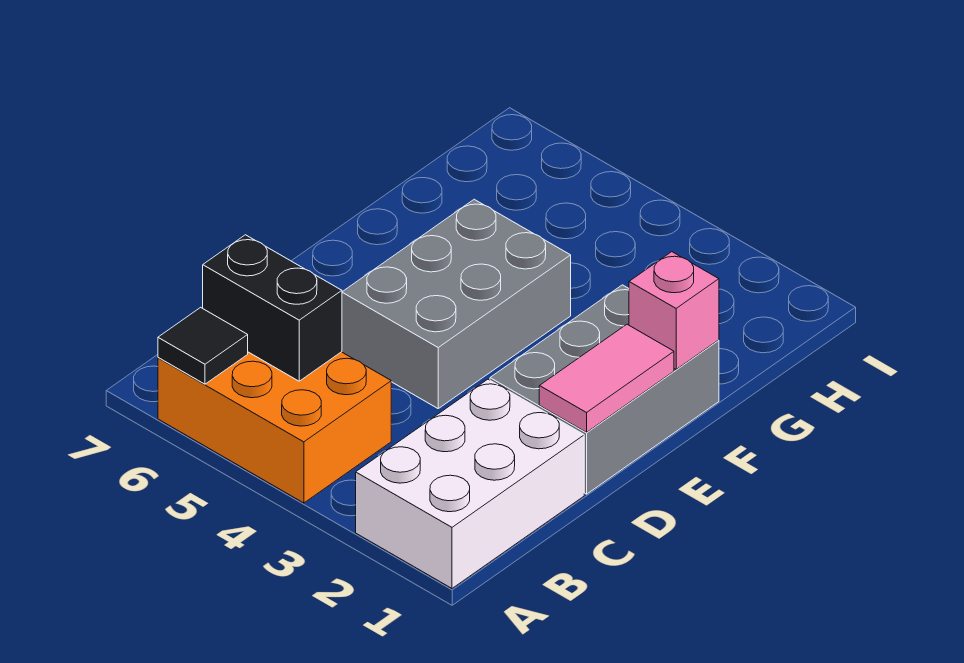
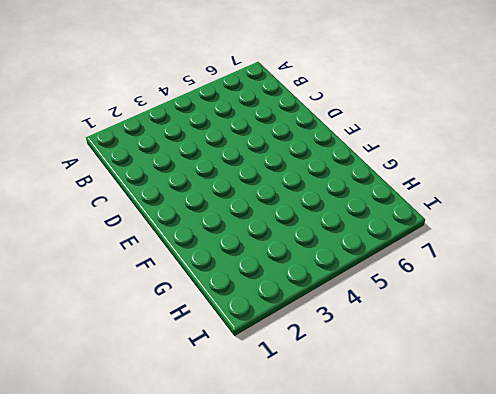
none -> white 2x3 brick [356,379,584,588]
none -> orange 2x3 brick [158,352,391,503]

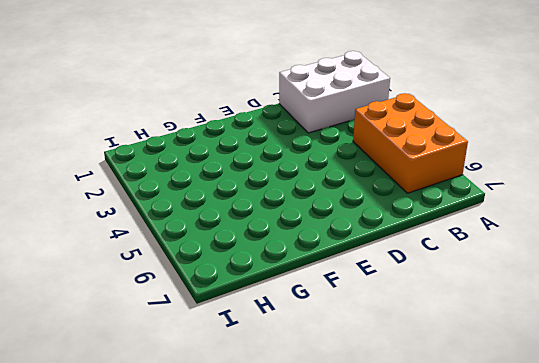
none -> grey 2x3 brick [490,285,719,494]
none -> grey 2x3 brick [342,199,571,408]

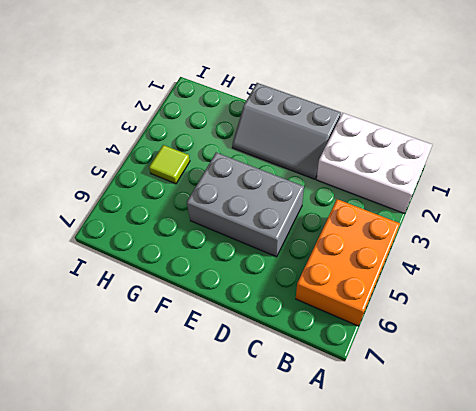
grey 2x3 slope [232,83,341,179] -> grey 2x3 brick [490,285,719,494]
lime 1x1 tile [149,145,190,184] -> none
none -> black 1x1 tile [158,307,248,384]
none -> black 1x2 brick [203,235,342,381]

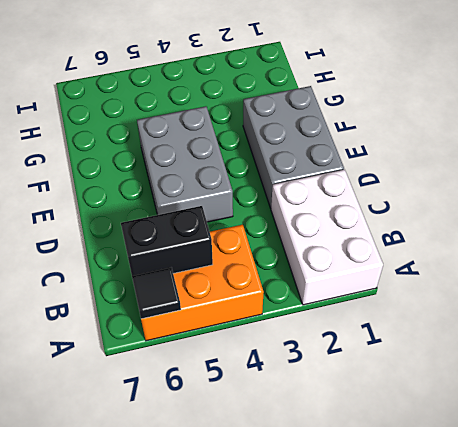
none -> pink 1x2 tile [539,324,674,432]
none -> pink 1x1 brick [629,252,719,369]

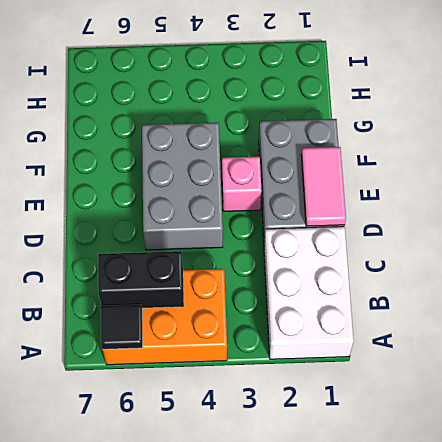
pink 1x1 brick [222,156,262,211] -> pink 1x1 brick moved to [629,252,719,369]

